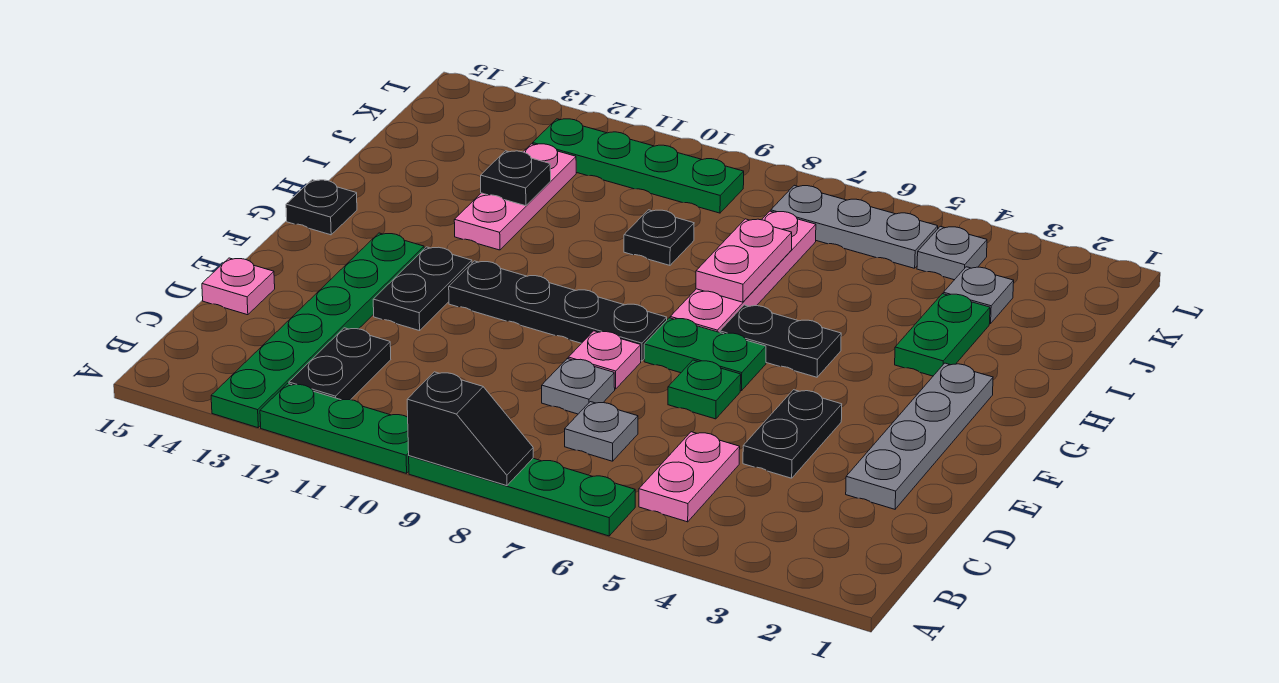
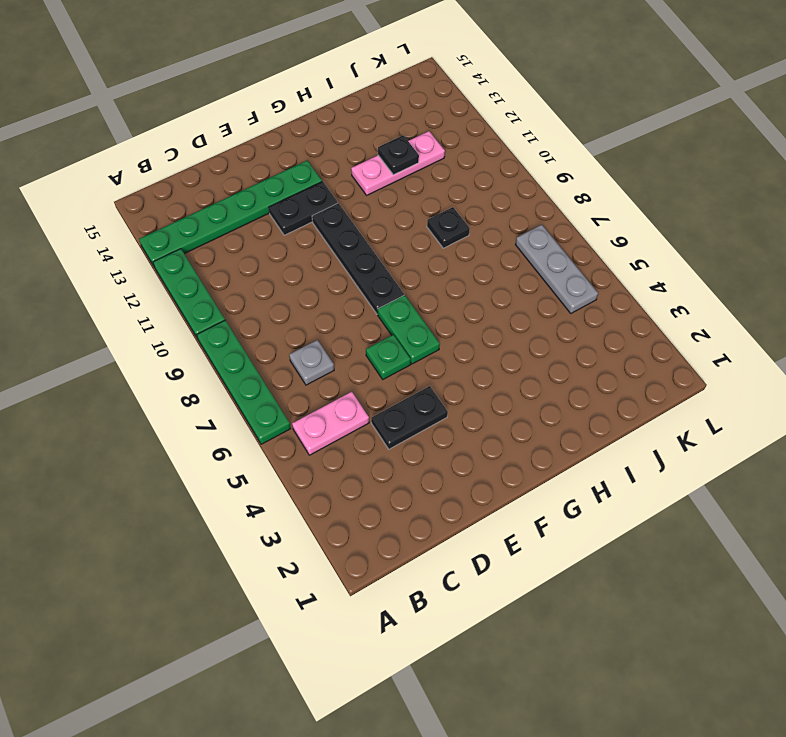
none -> black 1x2 plate [289,328,391,400]
none -> grey 1x4 plate [846,363,993,509]
none -> grey 1x1 plate [542,359,615,414]

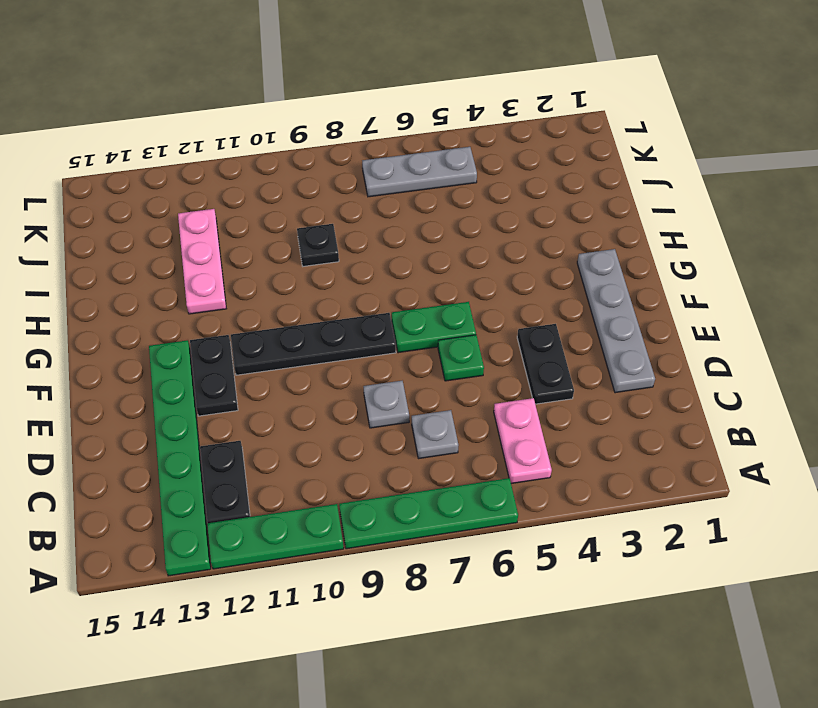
none -> pink 1x1 plate [202,258,275,315]
none -> pink 1x1 plate [568,331,641,389]
none -> black 1x2 plate [720,305,841,377]

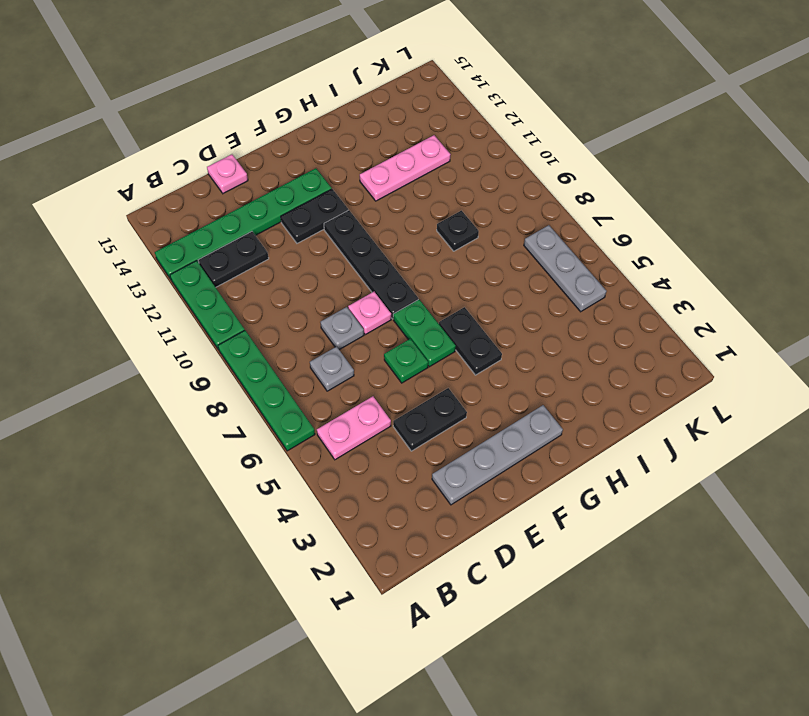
none -> pink 1x4 plate [670,211,816,333]
none -> black 1x1 plate [286,180,357,235]
none -> green 1x2 plate [895,294,990,376]

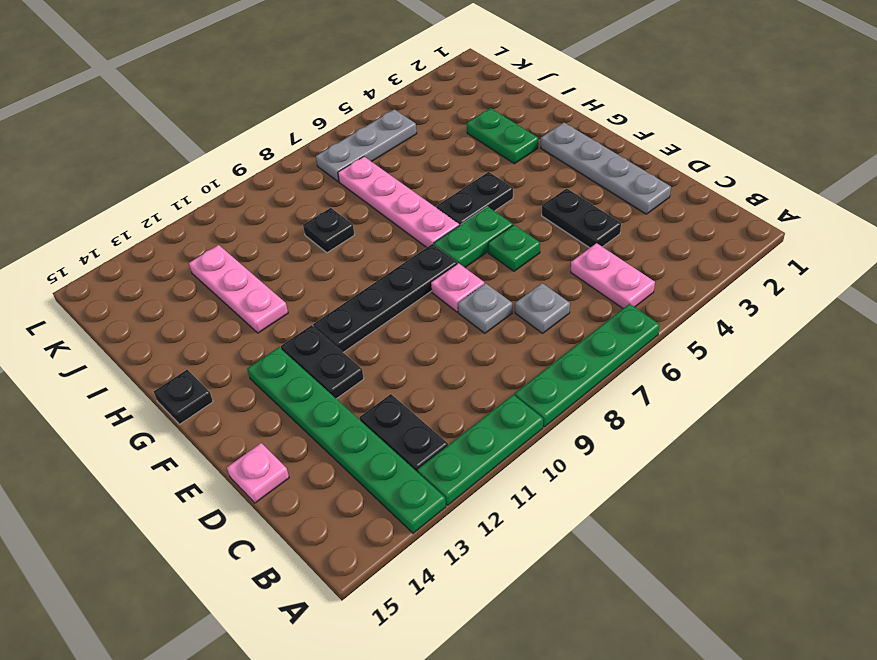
none -> grey 1x1 plate [943,267,1014,324]
none -> grey 1x1 plate [917,226,987,280]
none -> green 1x4 plate [533,119,744,213]

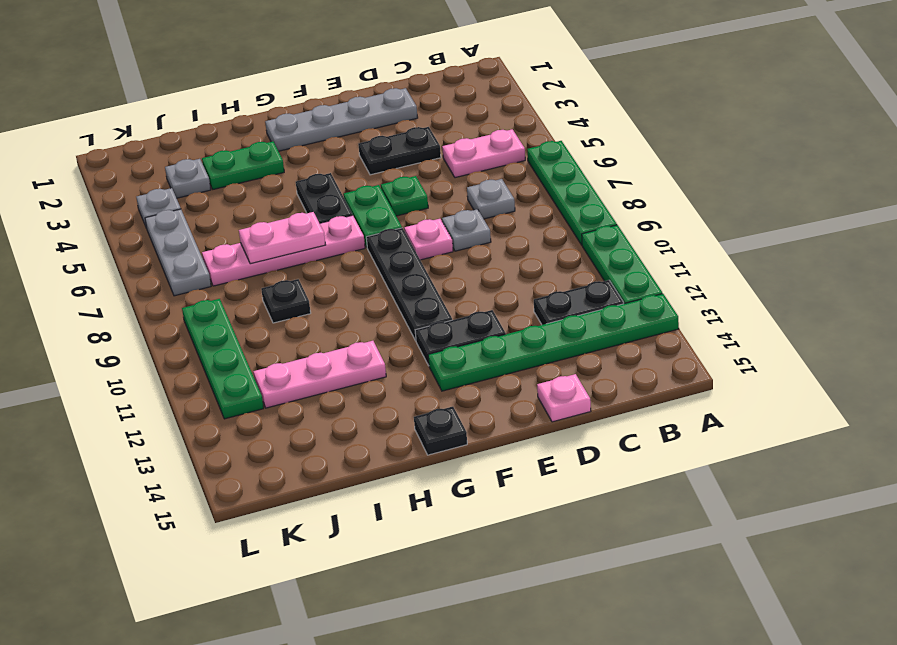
none -> black 1x2 slope [407,372,533,486]
none -> black 1x1 plate [481,151,551,206]

